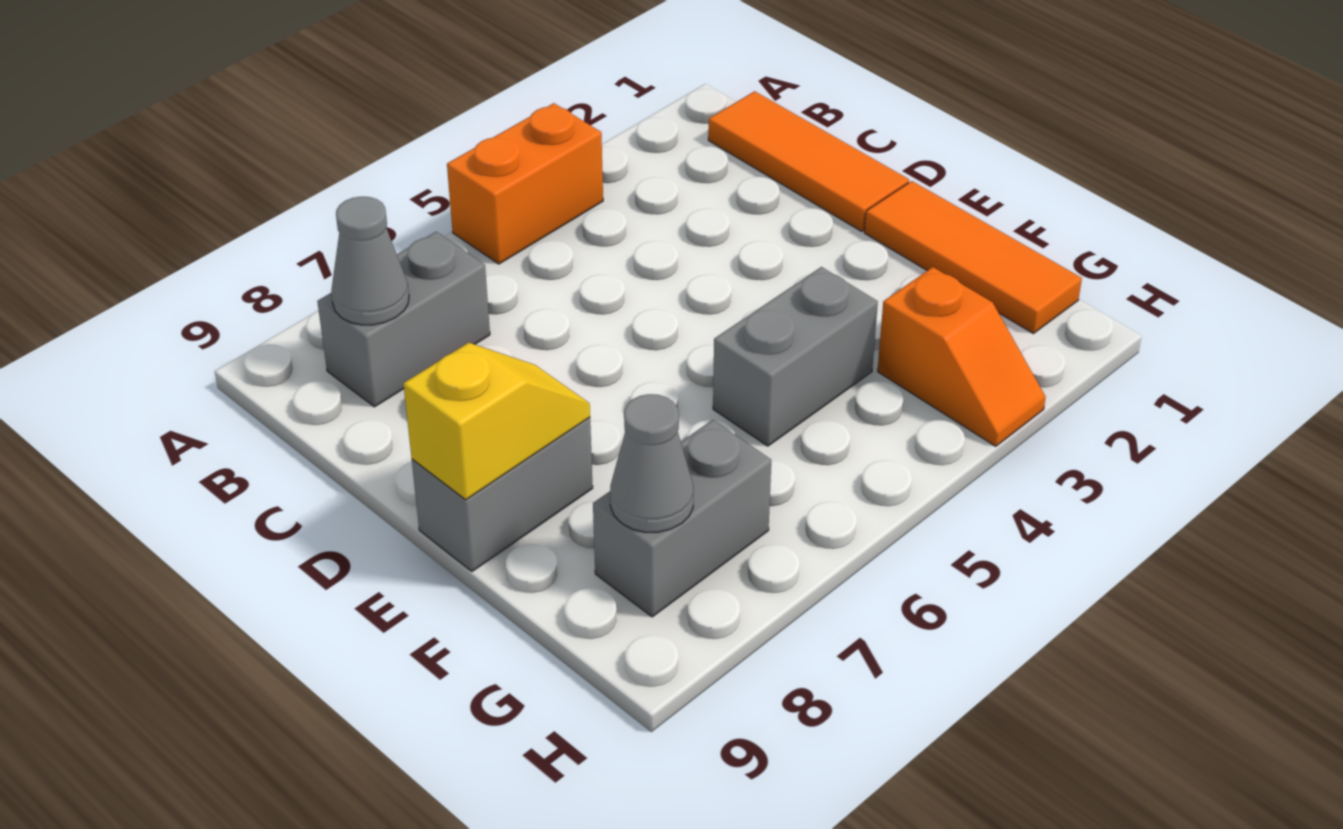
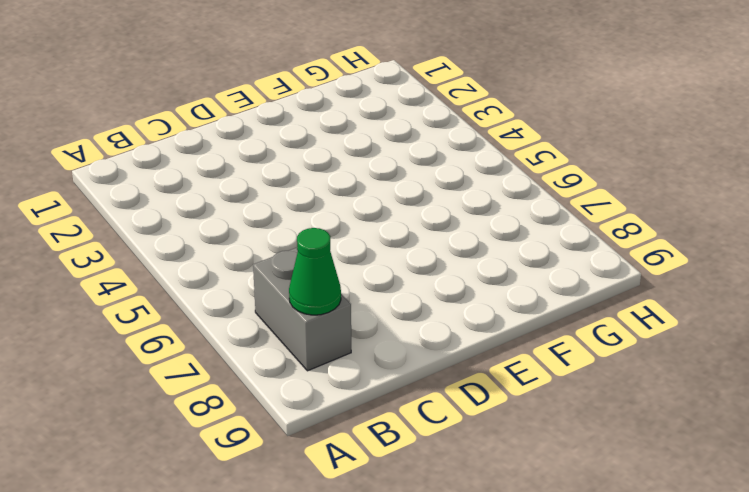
green 1x1 cone [289,228,341,315] -> grey 1x1 cone [331,197,409,325]
none -> orange 1x2 brick [447,103,603,264]
none -> orange 1x3 tile [708,91,909,231]

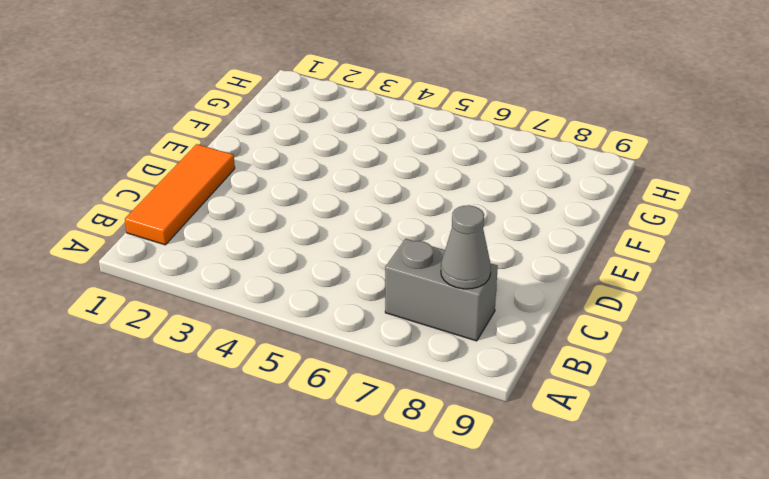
none -> orange 1x2 brick [447,103,603,264]
none -> orange 1x3 tile [864,181,1082,334]

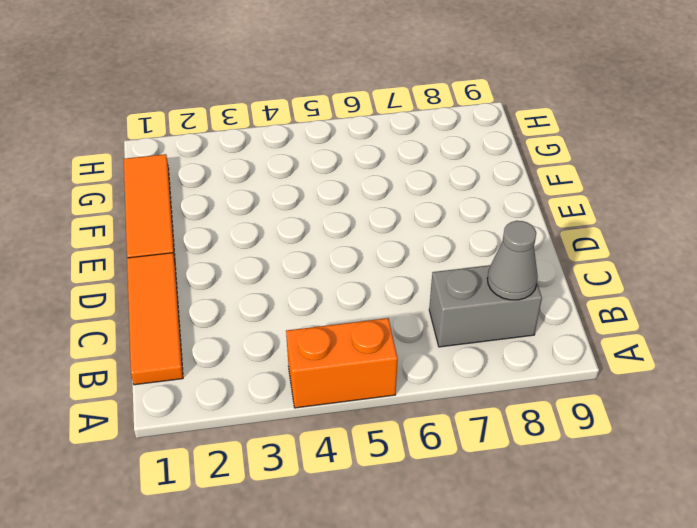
none -> grey 1x2 brick [412,417,593,571]
none -> grey 1x2 brick [713,267,878,446]

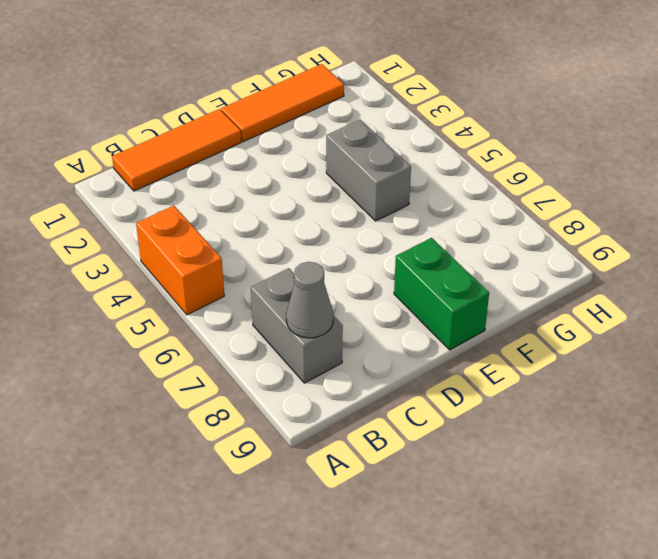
green 1x2 brick [394,238,489,350] -> grey 1x2 brick [412,417,593,571]
none -> orange 1x2 slope [878,267,1046,446]
none -> grey 1x2 brick [593,420,771,617]

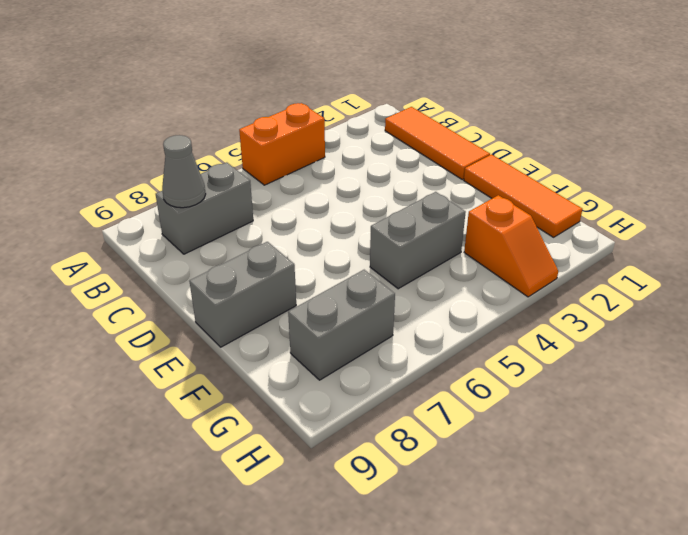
none -> yellow 1x2 slope [403,343,590,500]
none -> grey 1x1 cone [610,394,693,532]

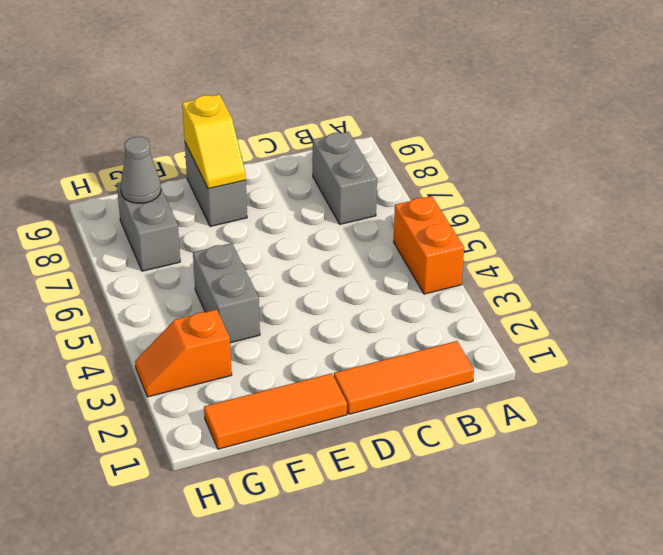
none -> grey 1x1 cone [331,197,409,325]

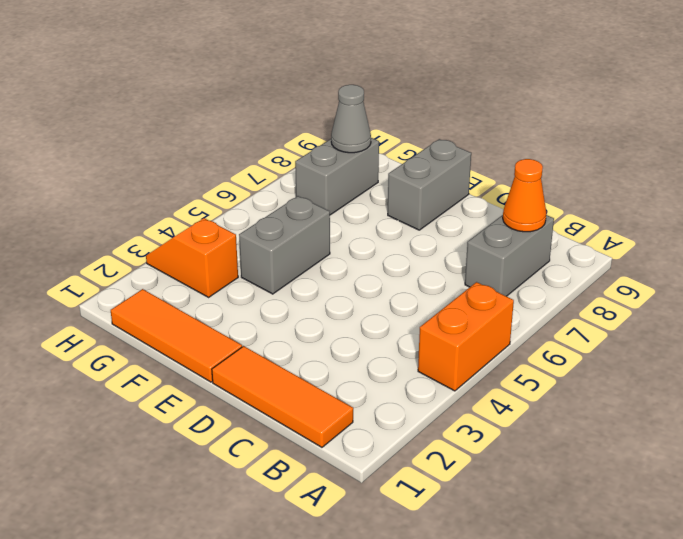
orange 1x1 cone [503,159,546,232] -> grey 1x1 cone [331,197,409,325]
none -> yellow 1x2 slope [403,343,590,500]

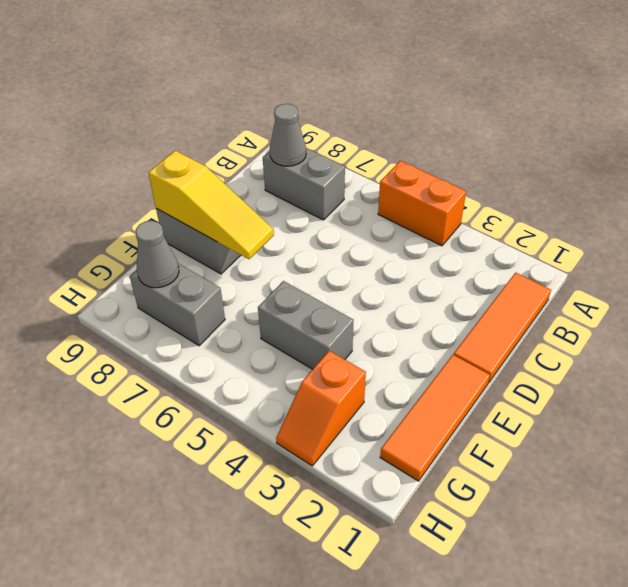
yellow 1x3 slope [149,151,274,259] -> yellow 1x2 slope [403,343,590,500]

